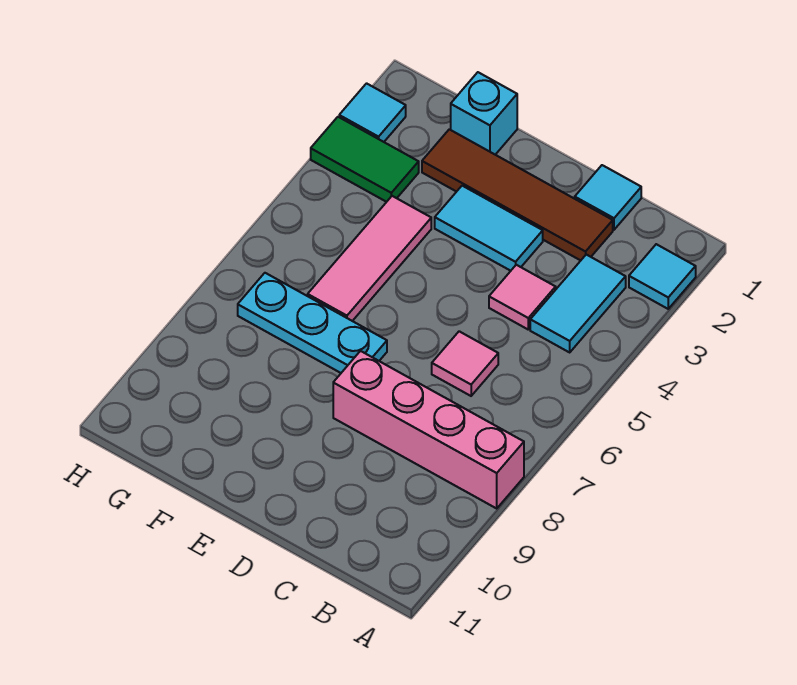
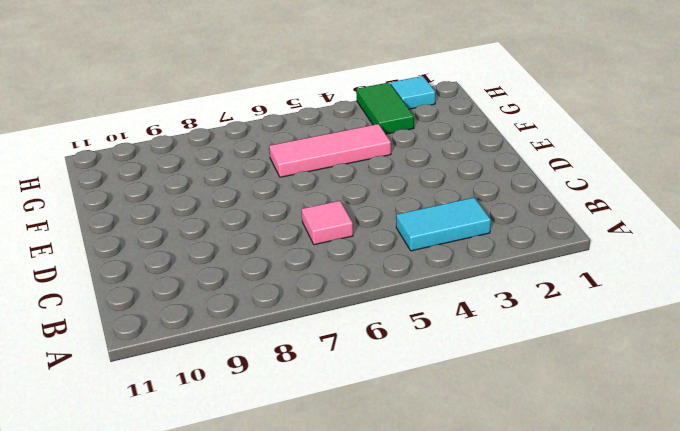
none -> cyan 1x1 tile [629,244,696,309]
none -> pink 1x4 brick [333,351,524,508]
none -> cyan 1x1 tile [575,165,641,230]

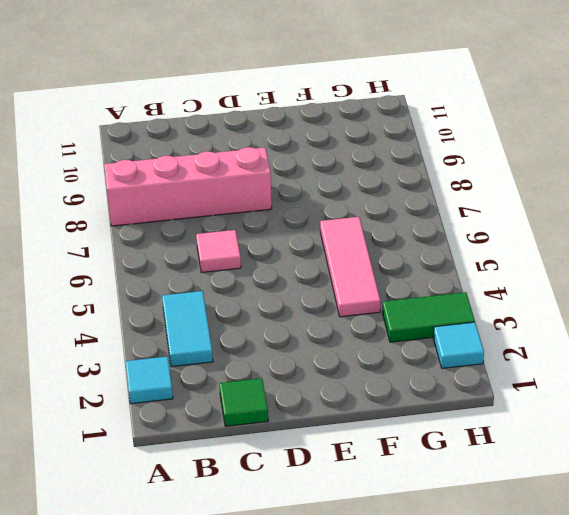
green 1x1 tile [220,378,268,426] -> cyan 1x1 tile [575,165,641,230]
none -> brown 1x4 tile [422,129,613,260]
none -> pink 1x1 tile [489,265,556,329]
none -> cyan 1x2 tile [435,186,543,271]

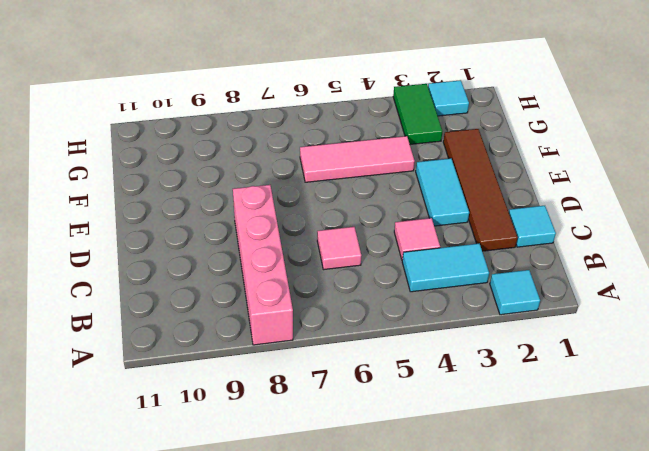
none -> cyan 1x3 plate [238,273,387,373]
none -> cyan 1x1 brick [451,72,517,155]

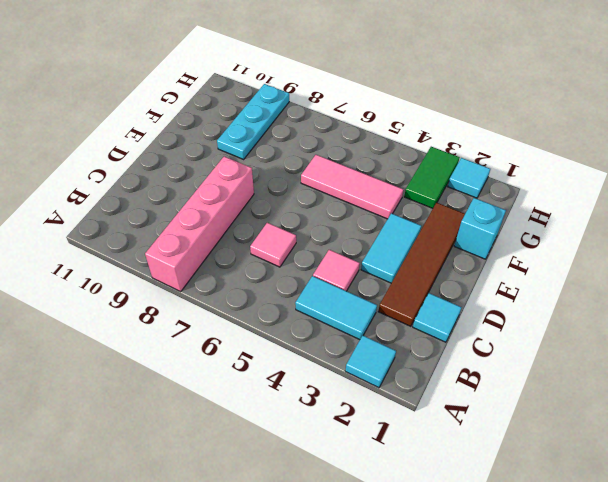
cyan 1x3 plate [217,84,289,159] -> cyan 1x3 plate moved to [238,273,387,373]

